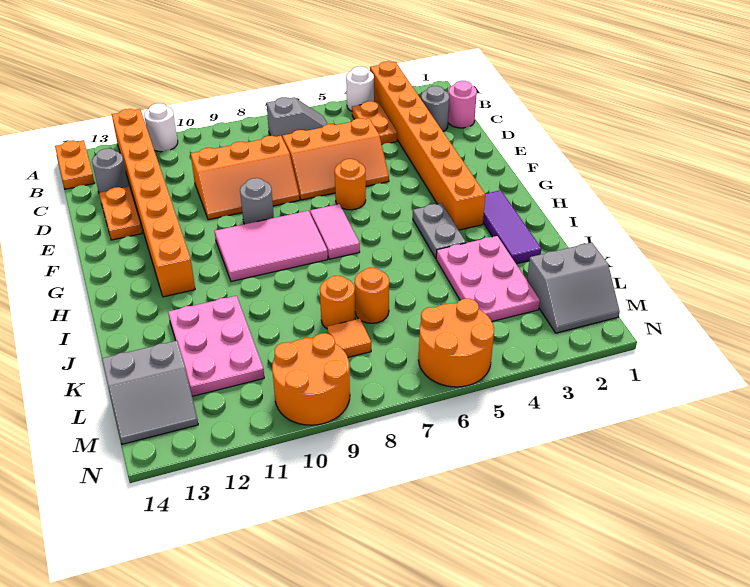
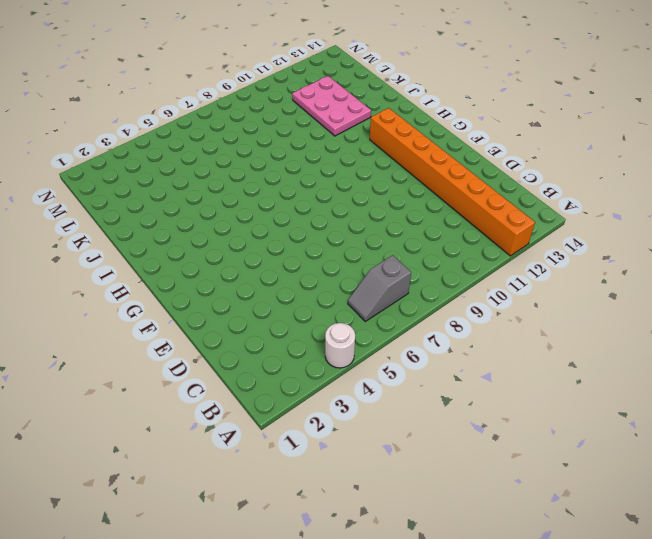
none -> orange 1x8 brick [370,61,485,230]
none -> white 1x1 round brick [144,103,178,152]
none -> orange 1x2 plate [55,140,95,189]

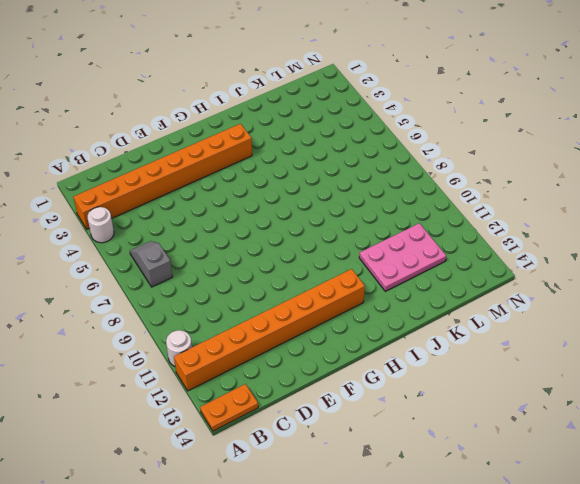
none -> orange 1x2 plate [352,101,397,144]
none -> pink 1x1 round brick [448,81,477,128]
none -> grey 1x1 round brick [421,86,449,132]

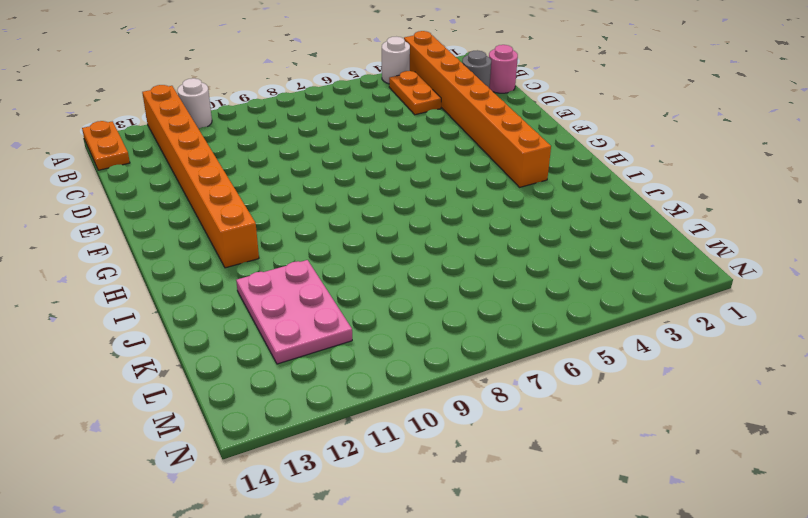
none -> grey 1x2 slope [267,97,327,138]
none -> grey 1x1 round brick [92,148,128,193]
none -> orange 2x3 slope [283,118,389,200]

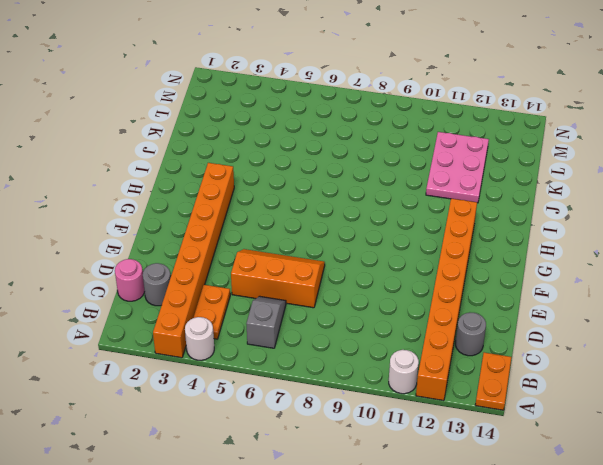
grey 1x2 slope [246,296,286,348] -> grey 1x2 slope turned to [267,97,327,138]
none -> orange 2x3 slope [191,136,300,220]
none -> orange 1x2 plate [99,187,142,240]
none -> orange 1x1 round brick [335,159,366,210]

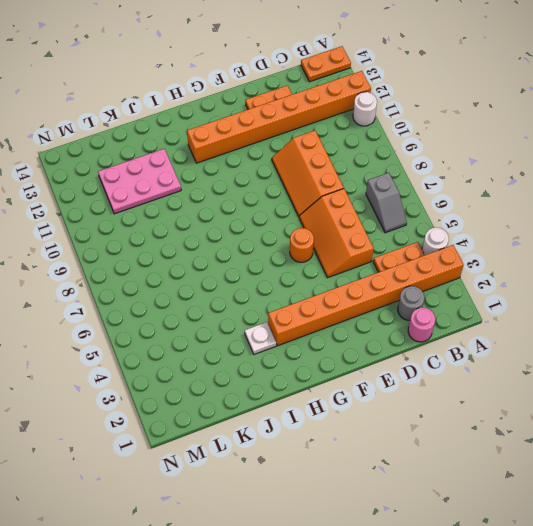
white 1x1 plate [245,322,276,354] -> none
none -> grey 1x1 round brick [92,148,128,193]
none -> grey 1x1 round brick [240,178,274,224]
none -> pink 1x2 tile [310,204,360,259]

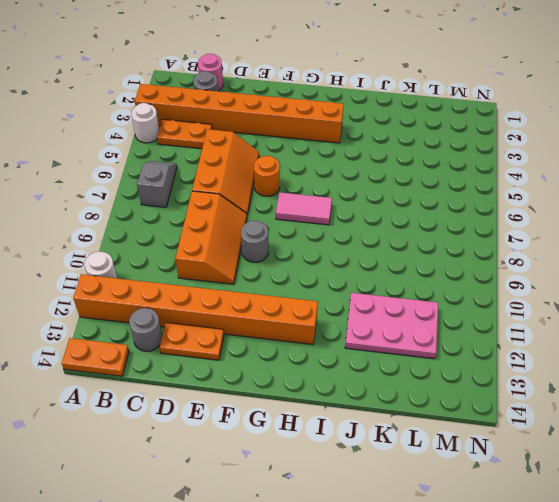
none -> pink 2x3 tile [215,211,328,282]
none -> purple 1x3 tile [483,190,541,264]
none -> grey 1x2 plate [413,203,466,258]

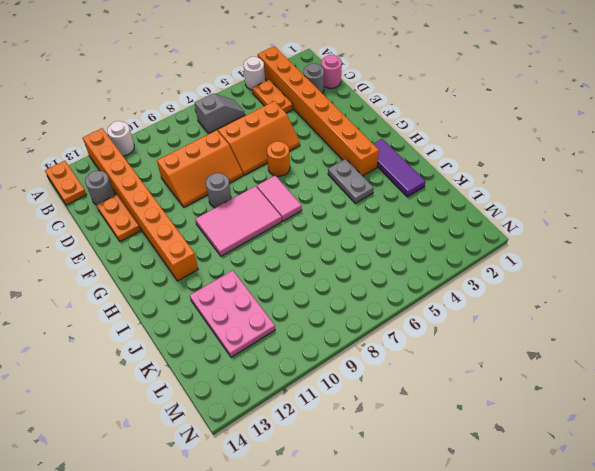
none -> pink 2x3 plate [436,236,540,321]
none -> orange 1x1 round brick [355,268,389,323]
none -> orange 1x1 round brick [320,276,355,328]

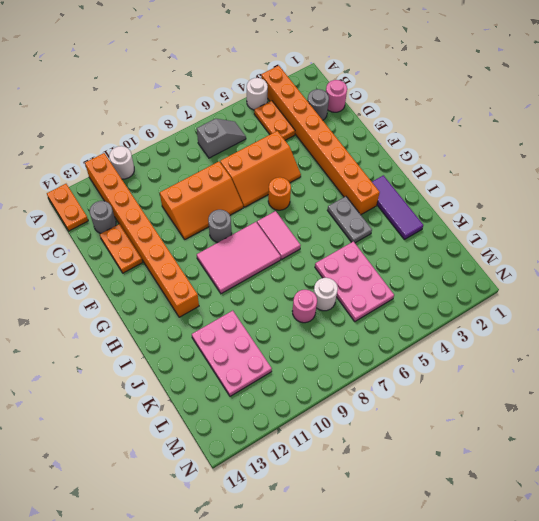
pink 2x3 plate [315,241,394,322] -> pink 2x3 plate moved to [436,236,540,321]
white 1x1 round brick [314,278,338,311] -> orange 1x1 round brick [355,268,389,323]
pink 1x1 round brick [292,290,317,323] -> orange 1x1 round brick [320,276,355,328]
none -> grey 2x2 slope [527,243,620,333]
none -> orange 1x1 tile [327,318,371,357]
none -> grey 2x2 slope [102,341,198,444]

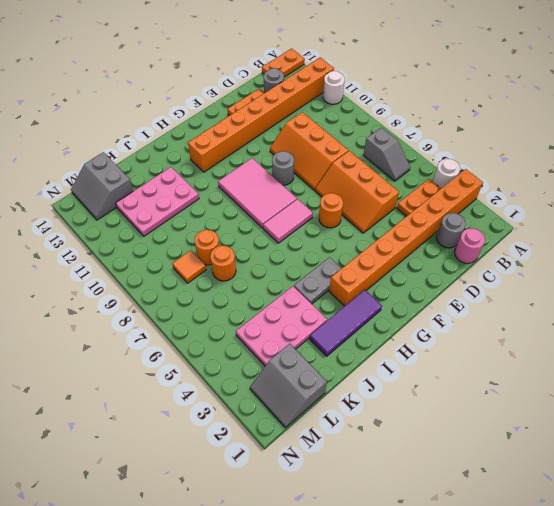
none -> orange 2x2 round brick [418,299,494,387]
none -> orange 2x2 round brick [272,333,350,425]

